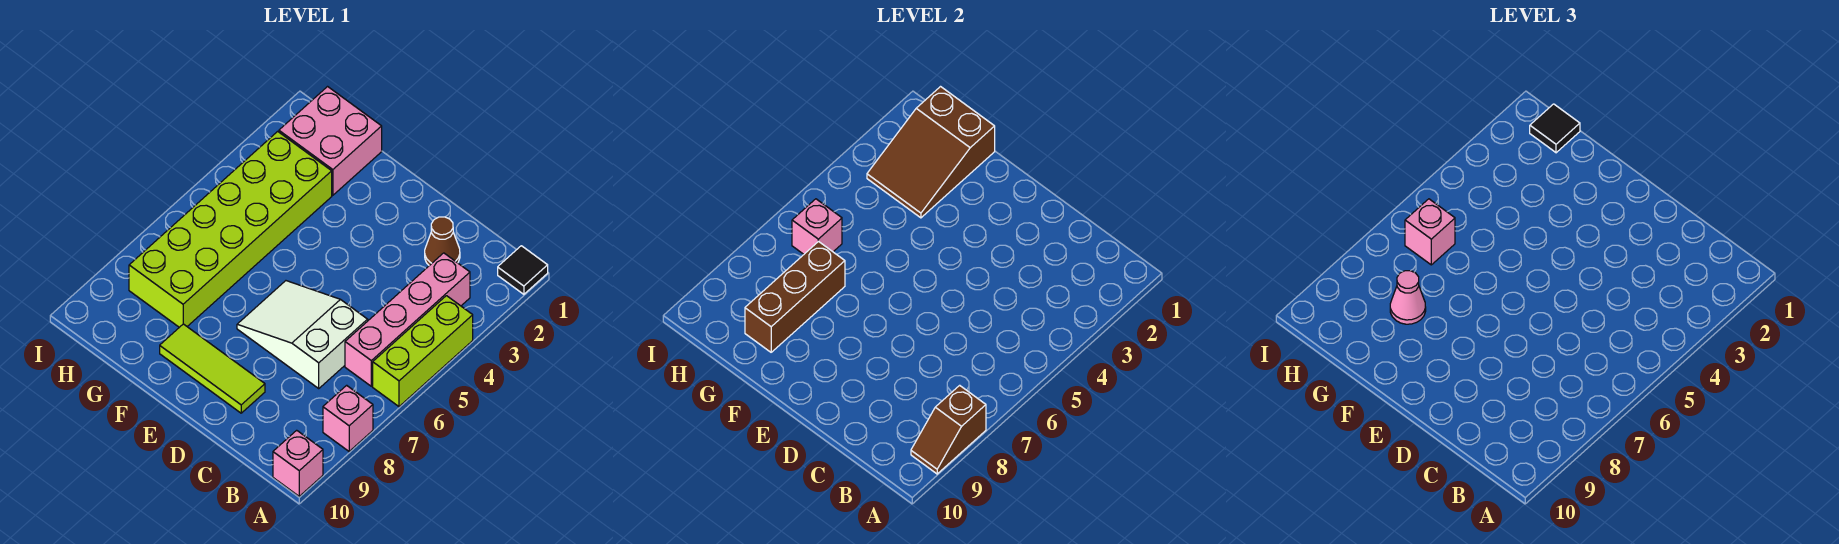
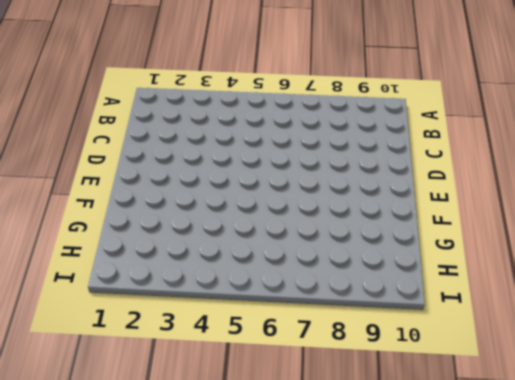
none -> black 1x1 tile [498,246,548,294]
none -> lime 1x3 brick [373,296,473,407]
none -> pink 1x1 brick [323,385,373,451]

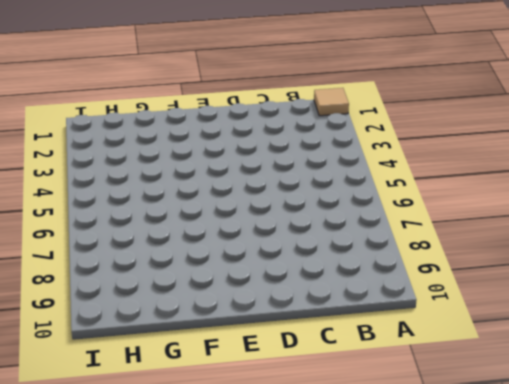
tan 1x1 tile [314,88,349,116] -> black 1x1 tile [498,246,548,294]
none -> lime 1x3 brick [373,296,473,407]
none -> pink 1x1 brick [323,385,373,451]
none -> pink 1x1 brick [273,430,323,496]

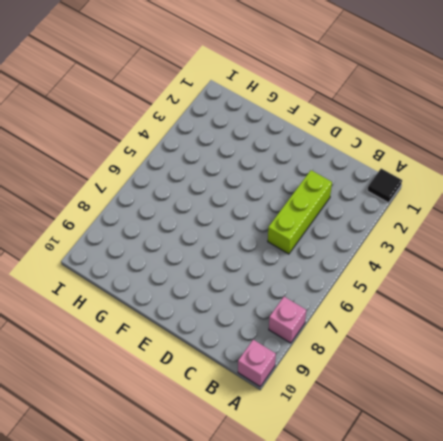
lime 1x3 brick [268,170,332,254] -> lime 1x3 brick moved to [373,296,473,407]
none -> pink 1x4 brick [345,253,470,386]
none -> brown 1x1 cone [425,217,460,266]
none -> white 2x3 slope [237,281,368,388]

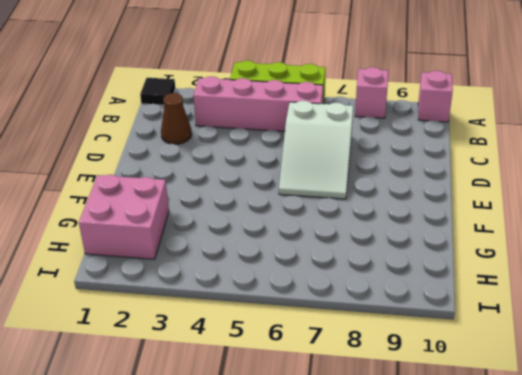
none -> lime 1x3 tile [160,324,265,413]
none -> lime 2x6 brick [129,131,332,327]
none -> brown 1x2 slope [911,385,986,474]

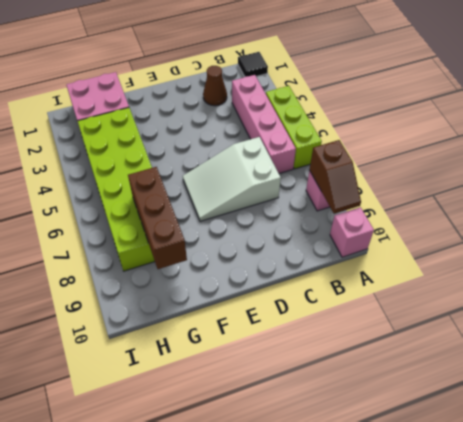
none -> lime 1x3 tile [160,324,265,413]
none -> brown 2x3 slope [867,87,995,218]
none -> pink 1x1 brick [792,199,842,254]

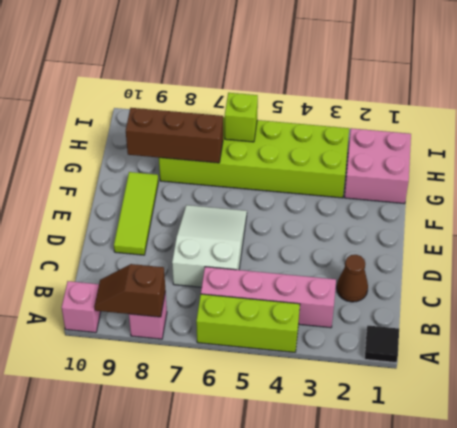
lime 1x1 brick [225,93,258,142] -> pink 1x1 brick [792,199,842,254]
none -> brown 2x3 slope [867,87,995,218]
none -> pink 1x1 cone [1390,271,1426,324]
none -> black 1x1 tile [1530,104,1580,153]

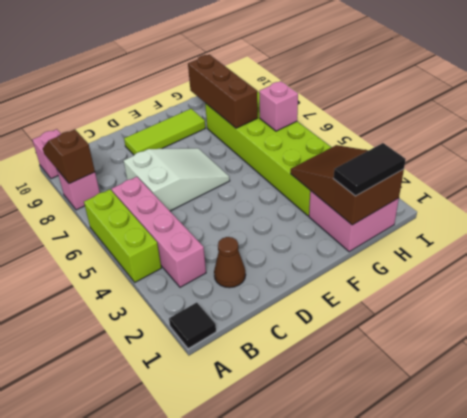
black 1x2 tile [334,143,406,196] -> black 1x1 tile [1530,104,1580,153]
none -> pink 1x1 cone [1390,271,1426,324]
none -> pink 1x1 brick [1405,199,1455,265]

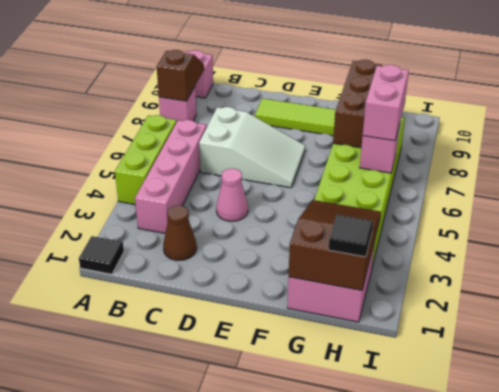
pink 1x1 cone [216,169,248,221] -> pink 1x1 cone moved to [1390,271,1426,324]
pink 1x2 brick [363,65,409,141] -> pink 1x1 brick [1405,199,1455,265]

